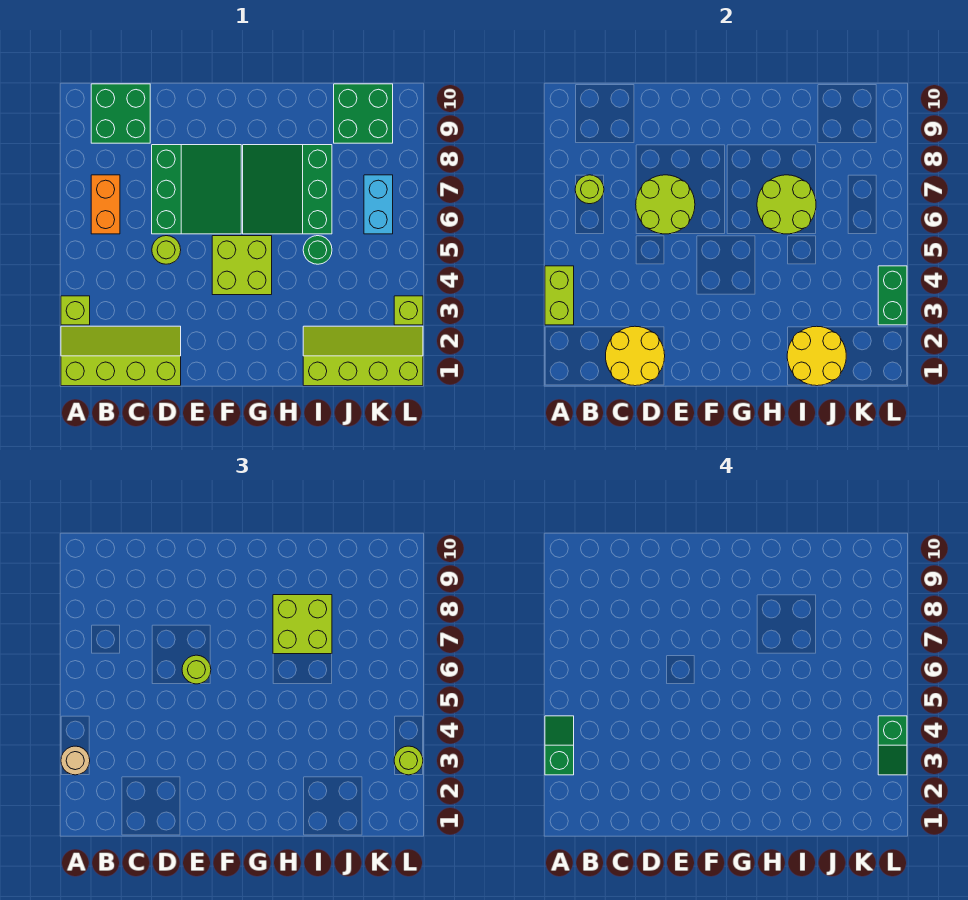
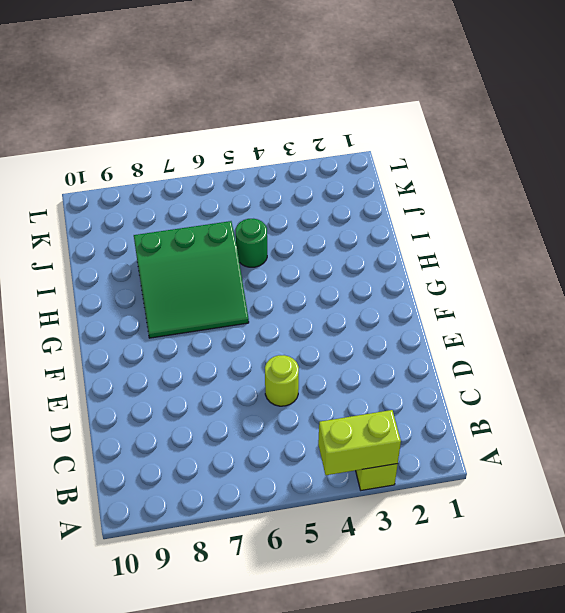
none -> lime 2x4 slope [61,326,181,386]
none -> orange 1x2 brick [91,175,120,234]
none -> green 2x2 brick [91,84,150,143]

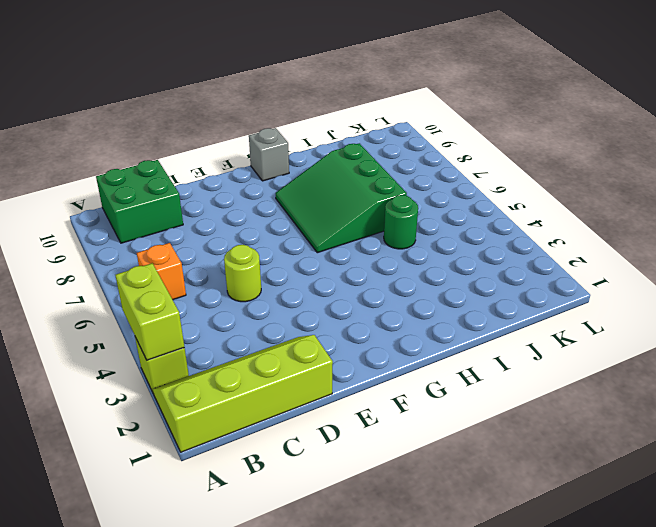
orange 1x1 brick [137,243,186,300] -> orange 1x2 brick [91,175,120,234]
grey 1x1 brick [249,128,289,181] -> none
none -> green 3x3 slope [152,145,241,234]
none -> lime 2x2 brick [212,236,272,295]
none -> lime 2x4 slope [303,326,423,386]

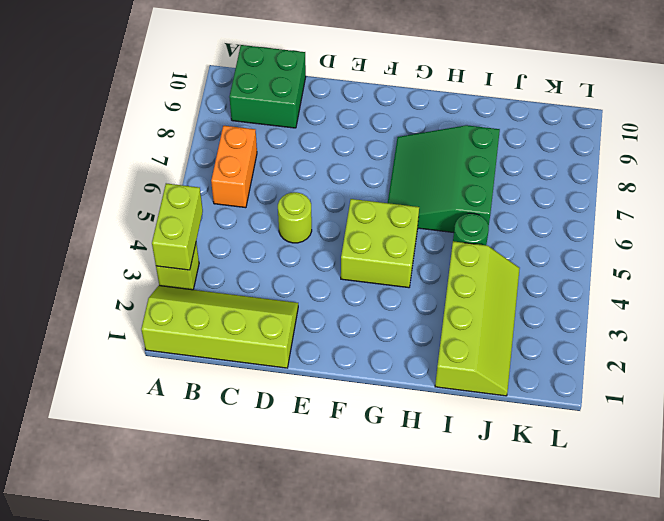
lime 2x4 slope [435,241,520,396] -> lime 2x4 slope turned to [303,326,423,386]
none -> green 3x3 slope [152,145,241,234]
none -> green 2x2 brick [334,84,393,143]
none -> cyan 1x2 brick [364,175,393,234]

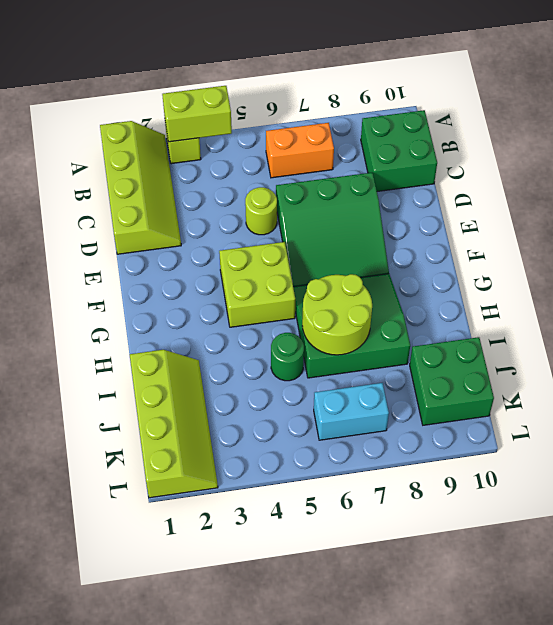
none -> lime 1x1 brick [394,296,423,325]
none -> lime 1x1 round brick [575,175,604,204]
none -> yellow 2x2 round brick [606,326,665,386]

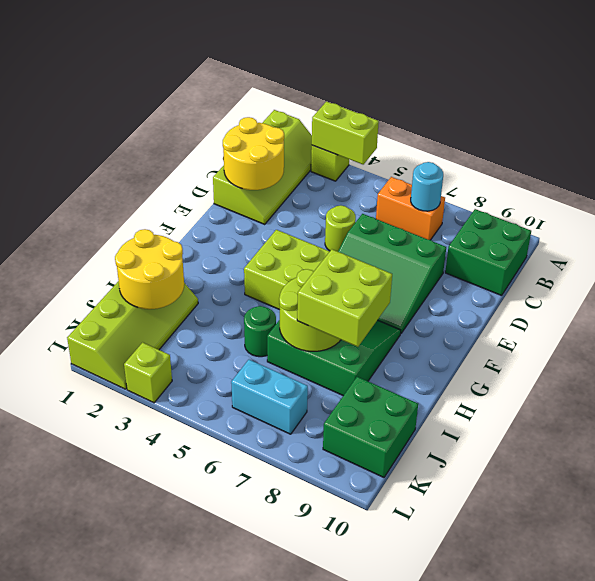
cyan 1x1 round brick [411,162,443,211] -> lime 1x1 round brick [575,175,604,204]
none -> lime 2x2 round brick [636,175,695,234]
none -> green 1x2 brick [878,266,907,325]
none -> tan 1x1 round brick [61,746,90,775]

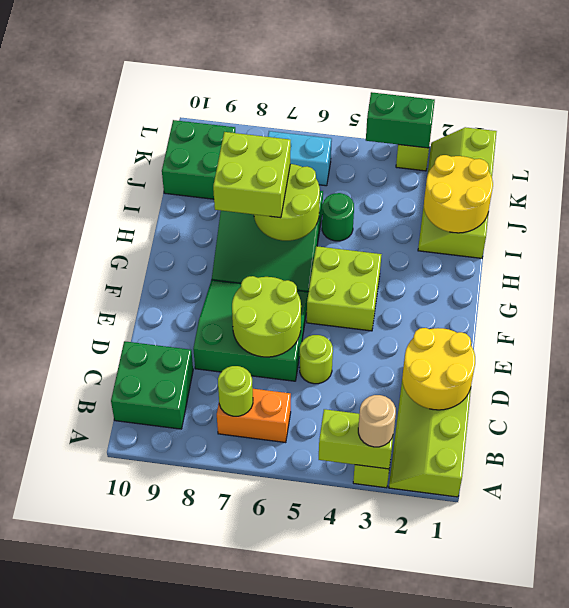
none -> lime 1x1 round brick [182,655,211,684]
none -> lime 1x1 round brick [394,746,423,775]
none -> green 1x2 slope [545,716,574,775]

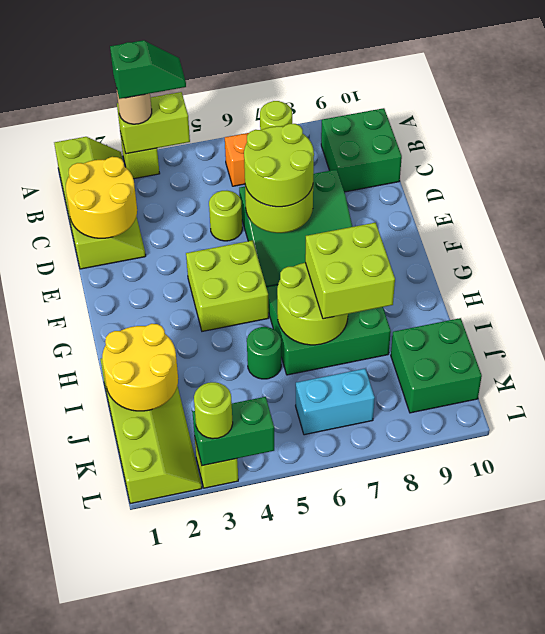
lime 2x2 round brick [244,124,314,207] -> lime 1x1 round brick [182,655,211,684]
none -> green 1x2 slope [878,716,907,775]

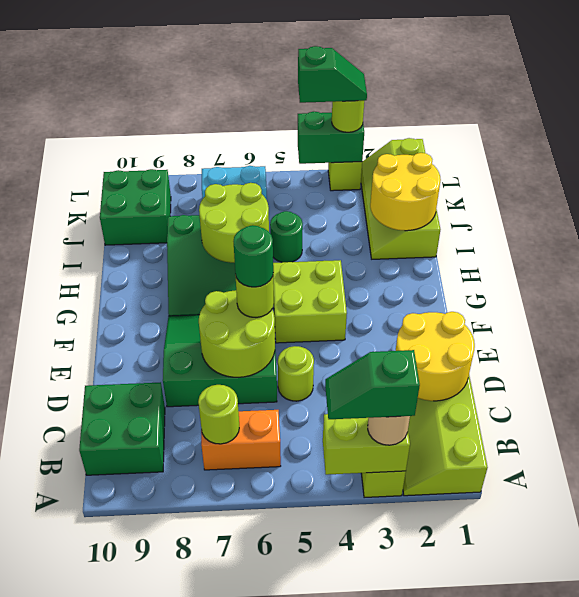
green 1x1 round brick [233,225,273,287] -> none
none -> lime 2x2 brick [273,595,332,654]

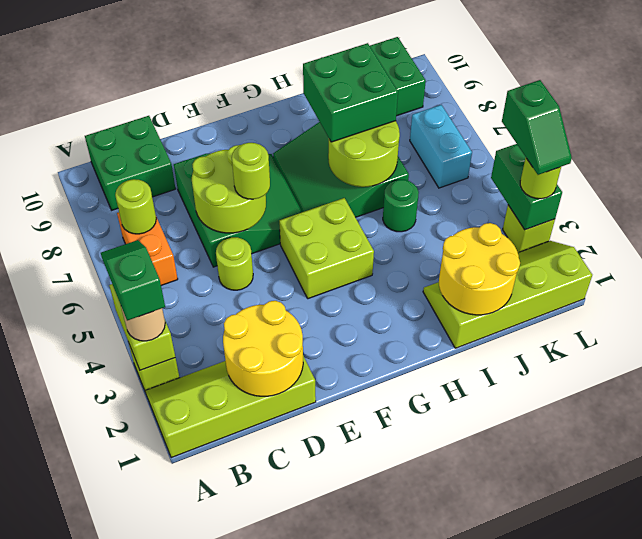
green 2x2 brick [303,43,398,142] -> lime 2x2 brick [273,595,332,654]

